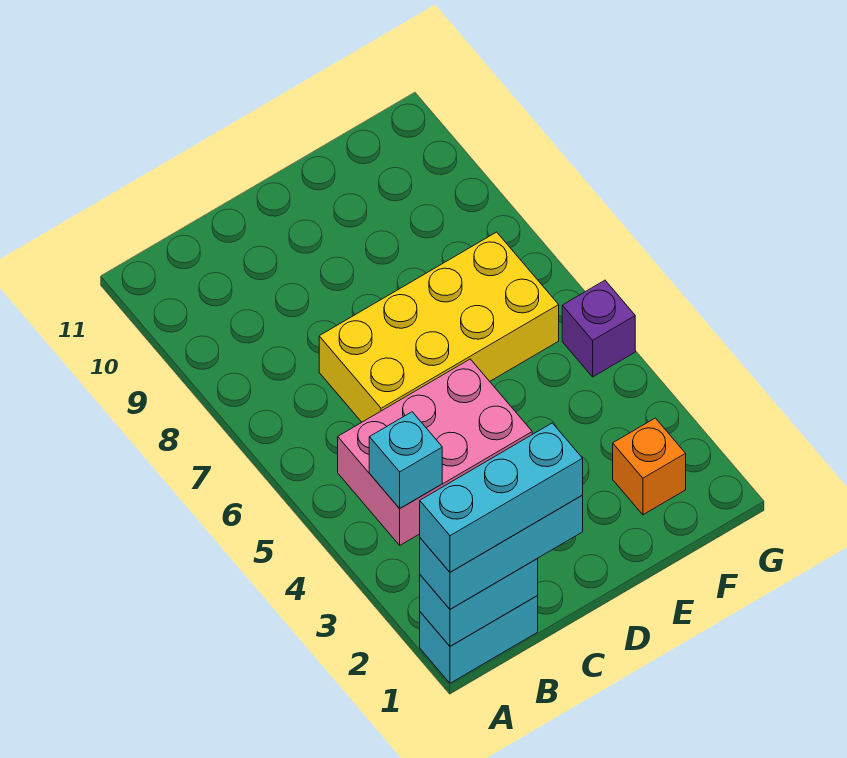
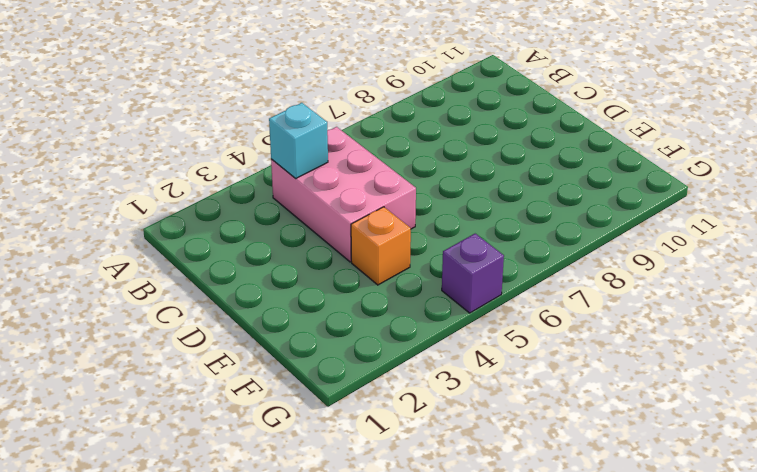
orange 1x1 brick [351,207,411,285] -> orange 1x1 brick moved to [613,418,686,515]
none -> cyan 1x2 brick [420,596,538,683]
none -> yellow 2x4 brick [319,232,559,422]

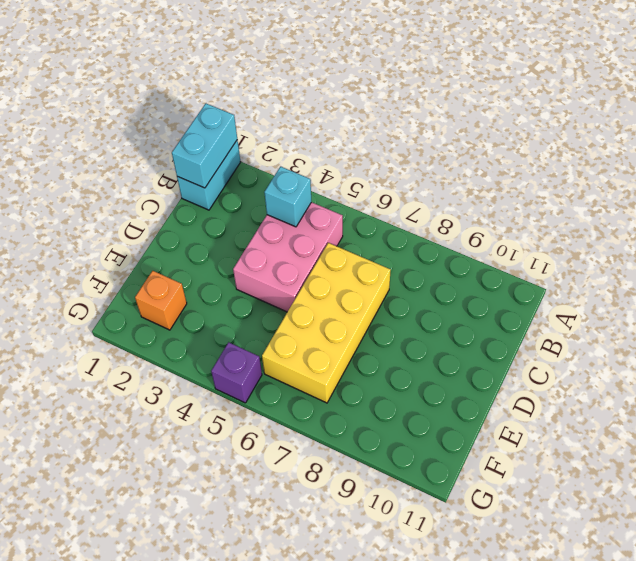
none -> cyan 1x3 brick [420,496,583,609]
none -> cyan 1x3 brick [420,423,583,572]

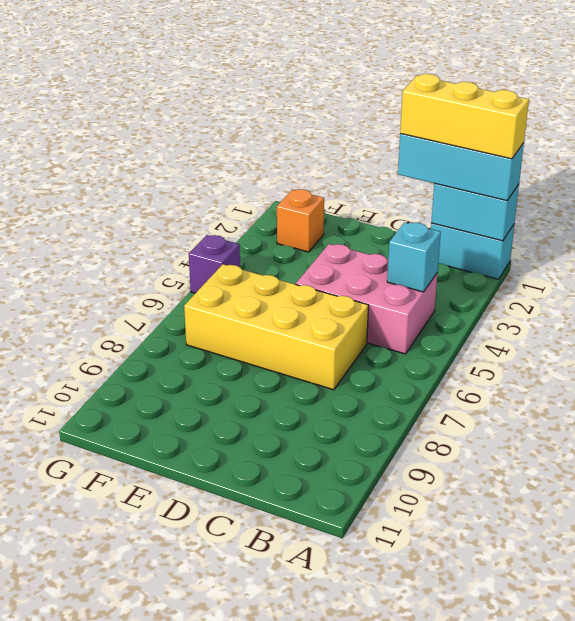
yellow 1x3 brick [400,74,529,159] -> cyan 1x3 brick [420,423,583,572]

